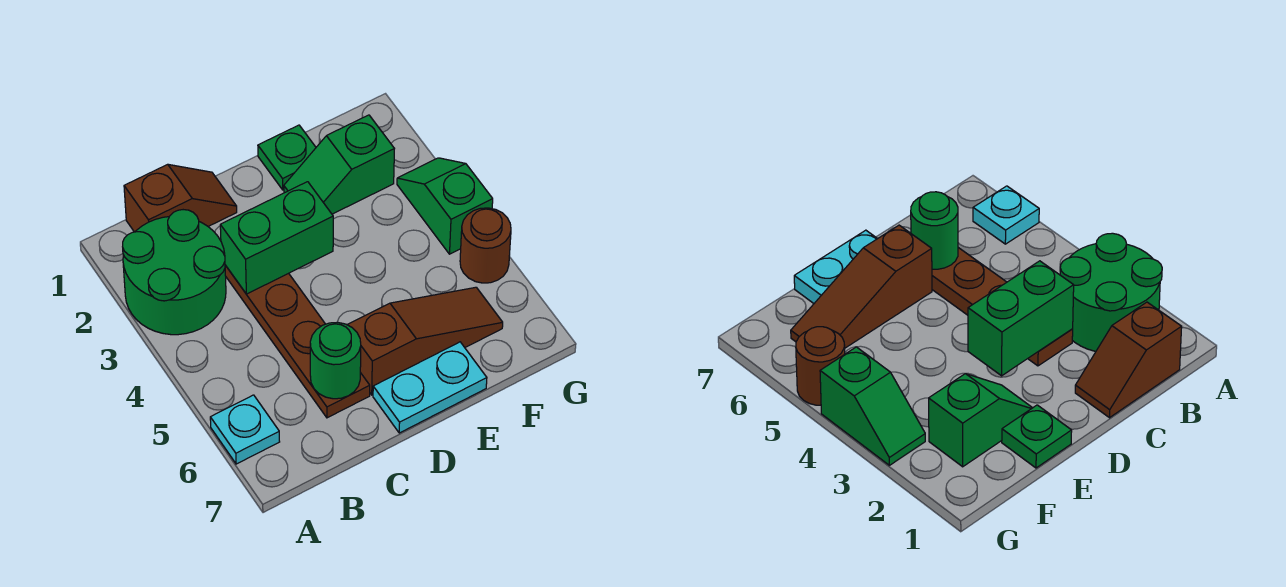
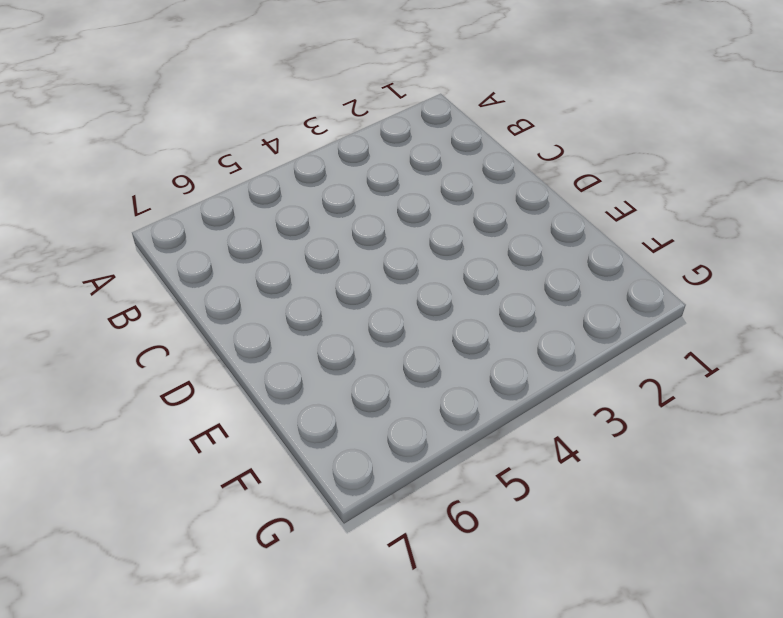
none -> green 2x2 round brick [123,210,226,335]
none -> cyan 1x1 plate [210,395,280,464]
none -> brown 1x2 slope [124,164,237,232]

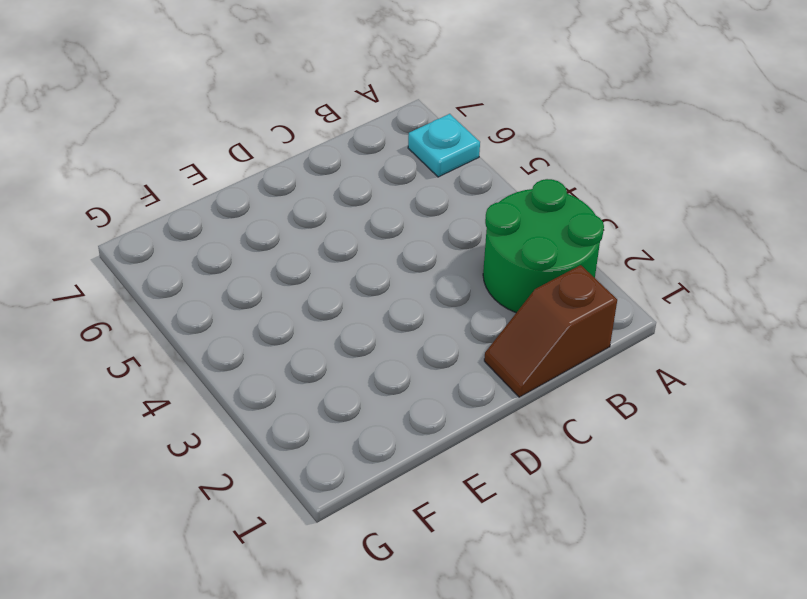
none -> brown 1x4 plate [225,265,370,418]
none -> brown 1x3 slope [347,287,503,395]
none -> cyan 1x2 plate [373,342,487,433]

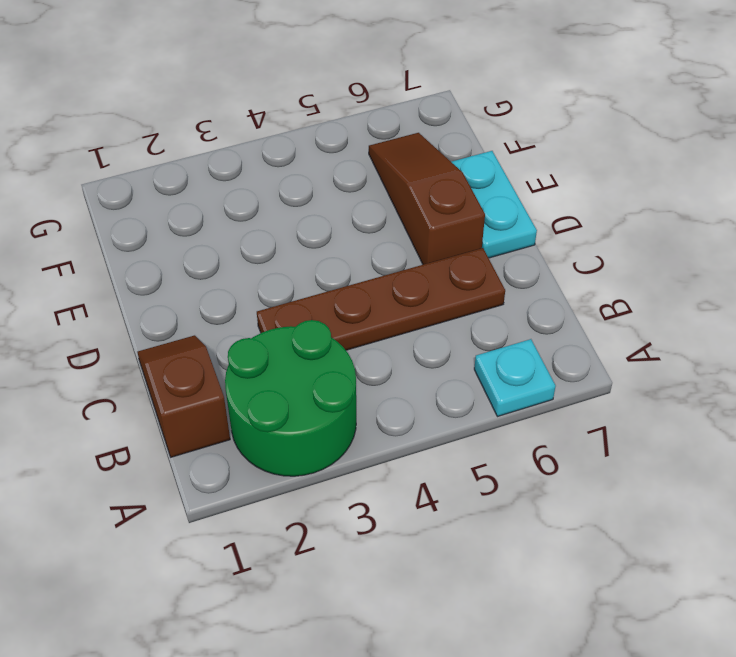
none -> green 1x1 plate [258,125,316,190]
none -> green 1x2 slope [284,115,394,214]
none -> green 1x2 slope [397,158,493,254]

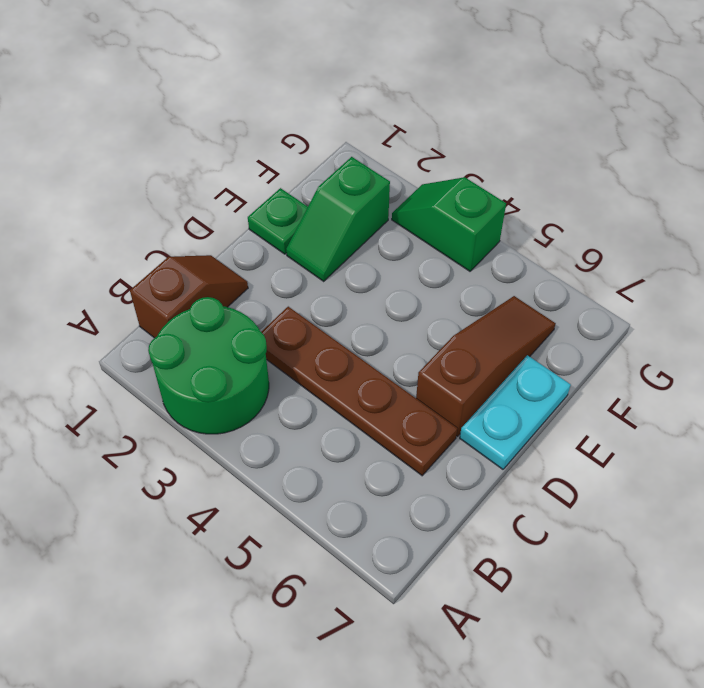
none -> cyan 1x1 plate [210,395,280,464]
none -> brown 1x1 round brick [460,208,511,283]
none -> green 1x2 brick [220,182,333,294]

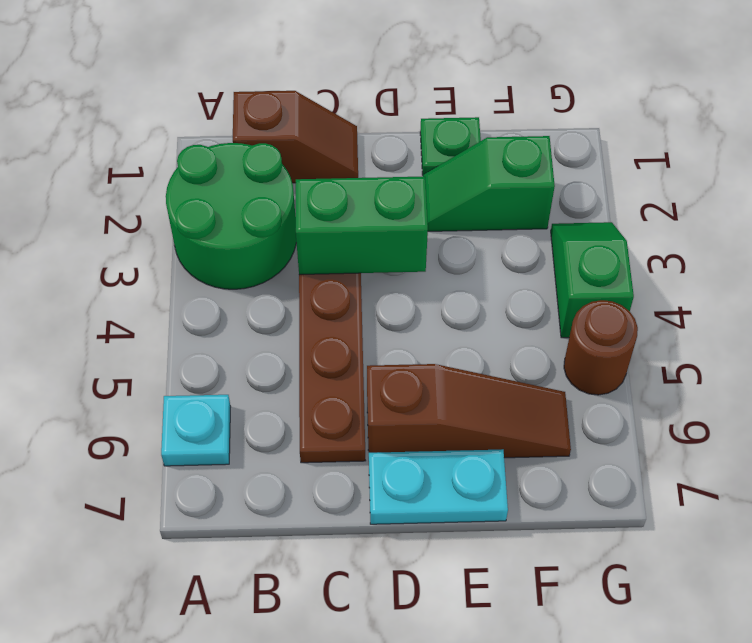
none -> green 1x1 round brick [310,322,361,399]

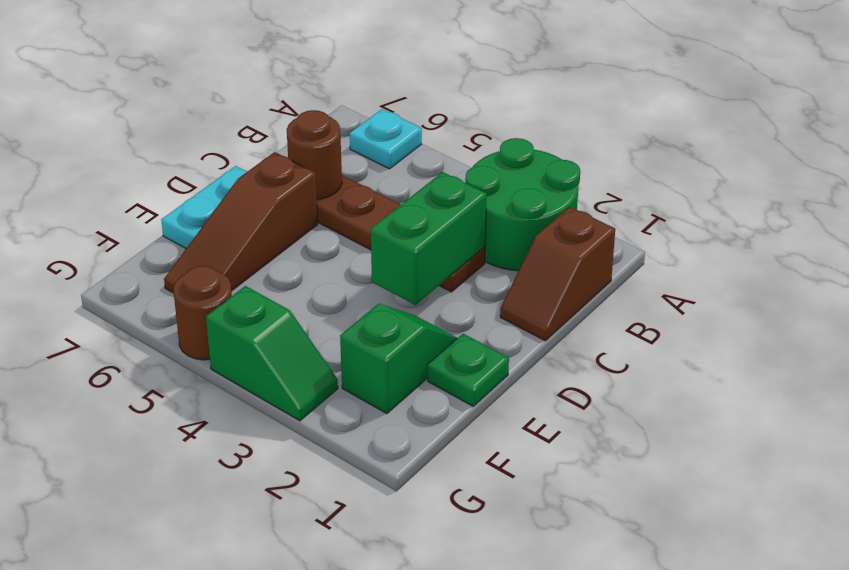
brown 1x1 round brick [287,110,342,199] -> green 1x1 round brick [310,322,361,399]

